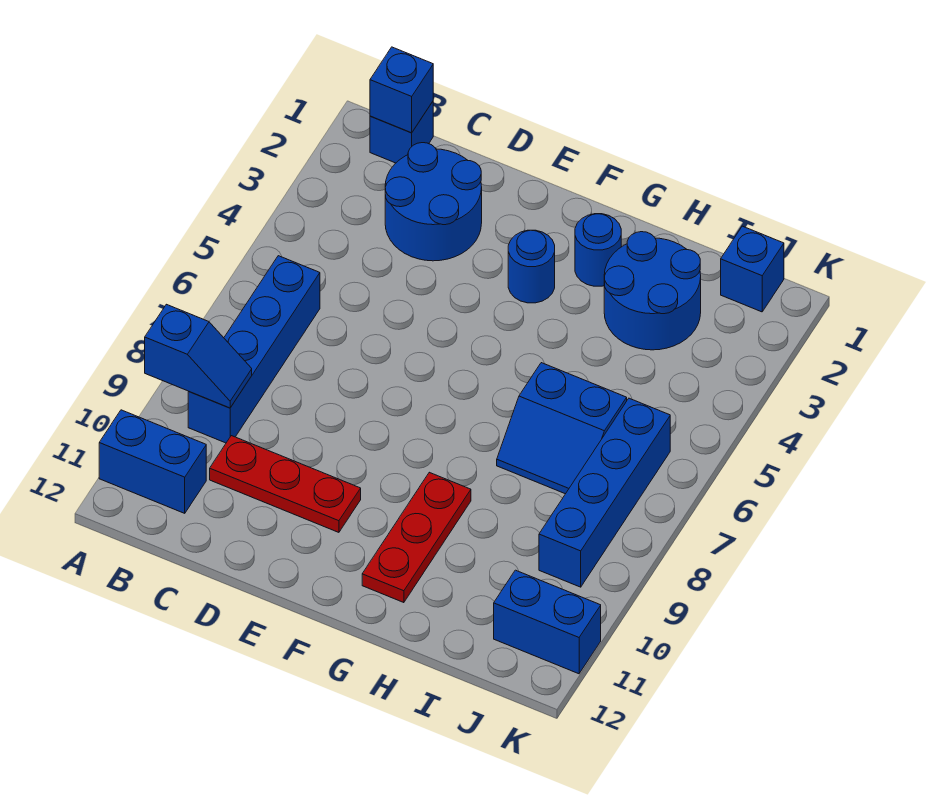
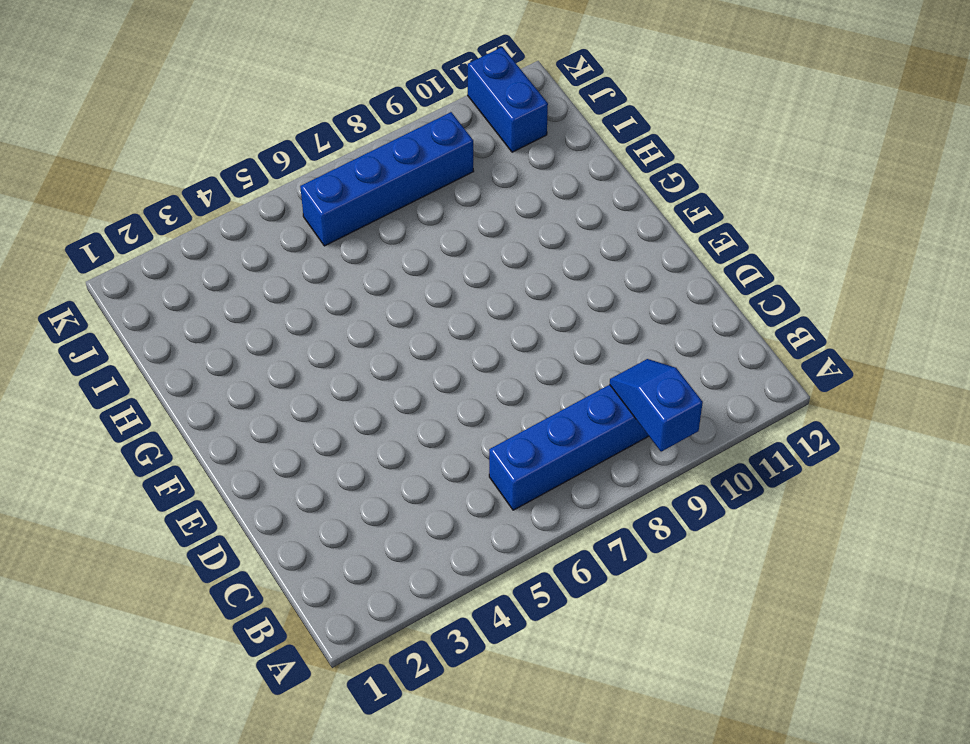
none -> blue 1x2 brick [99,410,206,513]
none -> blue 1x1 brick [370,102,433,163]
none -> blue 2x2 round brick [385,143,482,261]

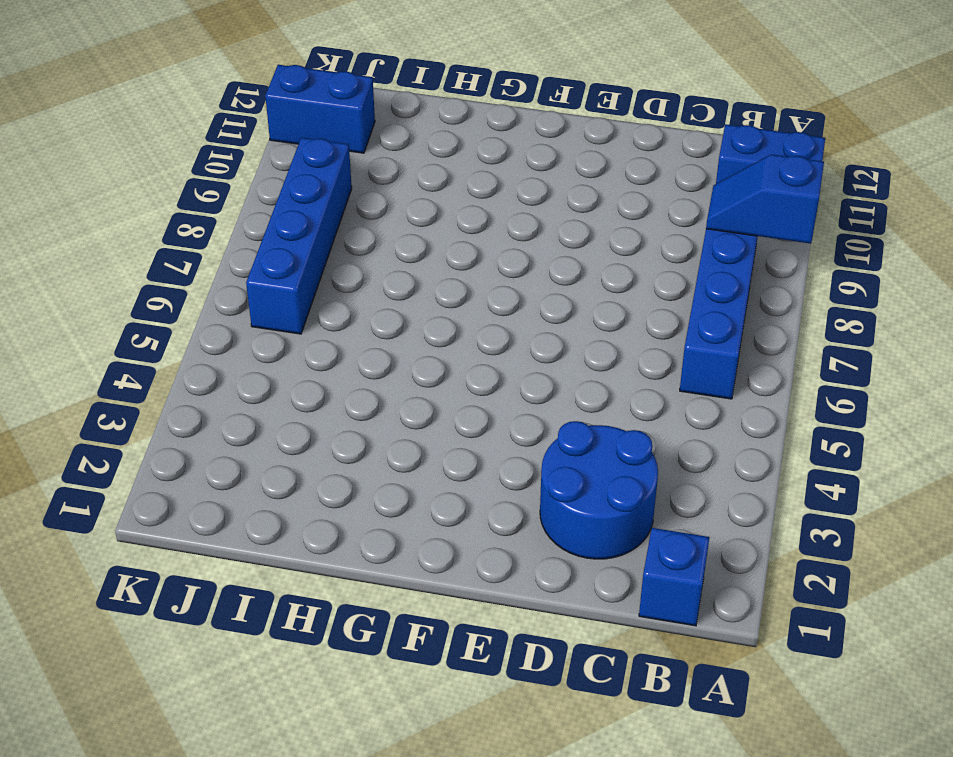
none -> red 1x3 plate [210,436,361,532]
none -> blue 1x1 round brick [508,230,555,303]
none -> blue 1x1 round brick [575,214,621,286]

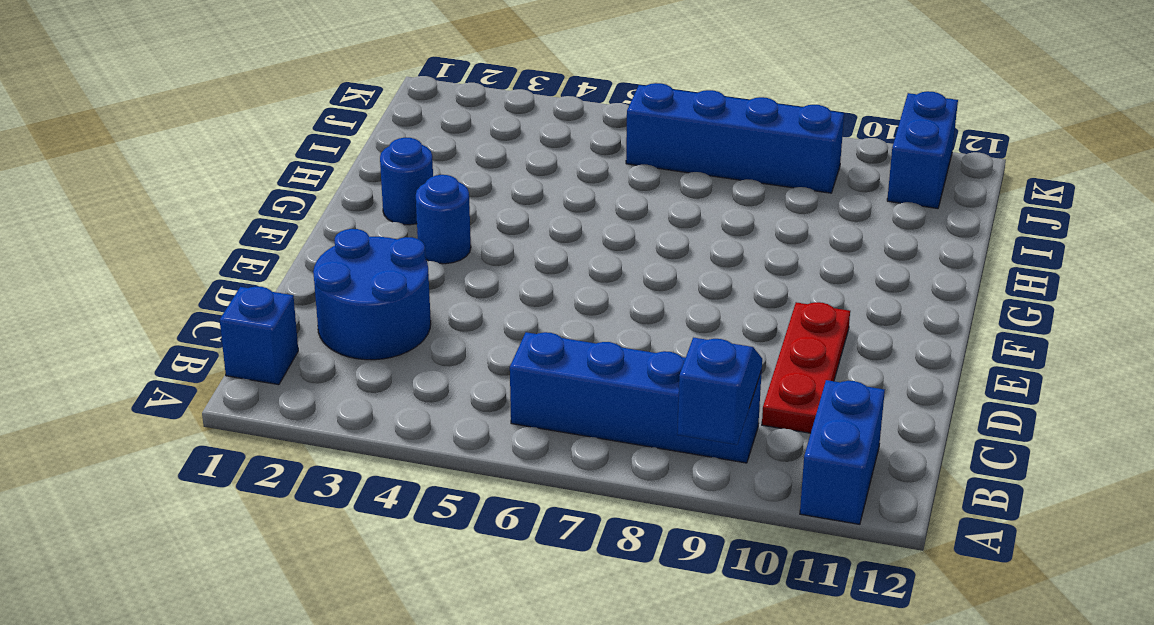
none -> red 1x3 plate [362,472,471,603]
none -> blue 2x2 round brick [604,232,701,350]
none -> blue 2x2 slope [497,363,627,494]

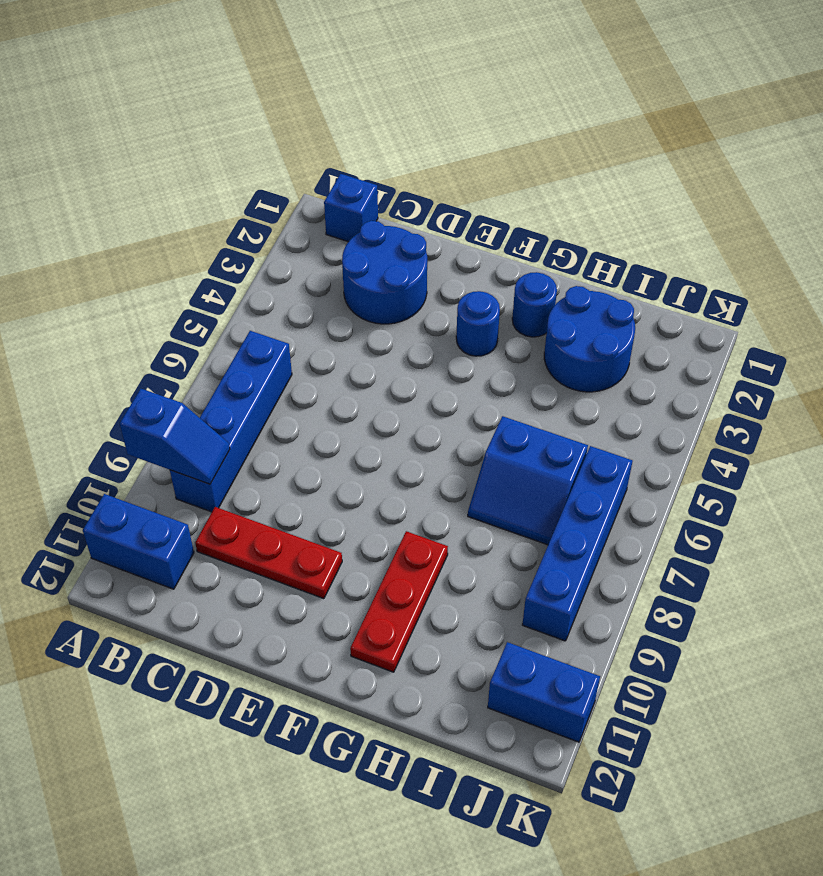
none -> blue 1x1 brick [721,226,784,312]
none -> blue 1x1 brick [370,47,433,133]

